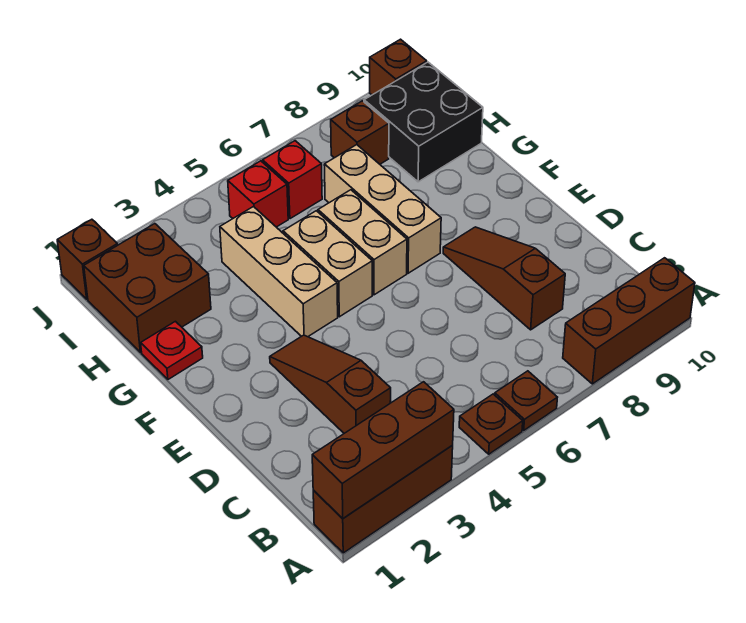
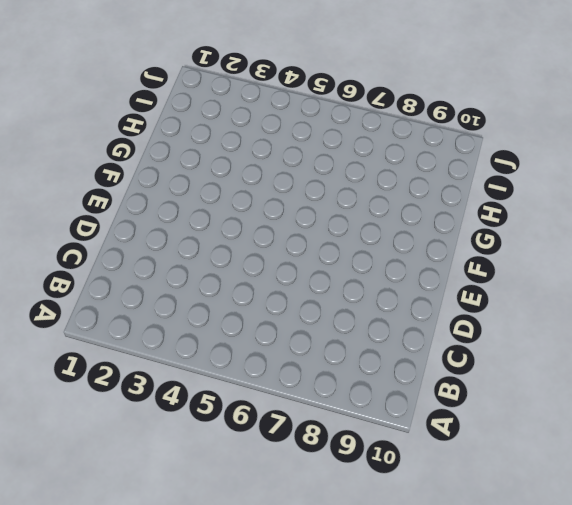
none -> brown 1x3 brick [313,446,453,553]
none -> brown 1x1 plate [459,394,523,454]
none -> brown 1x1 plate [495,371,557,430]

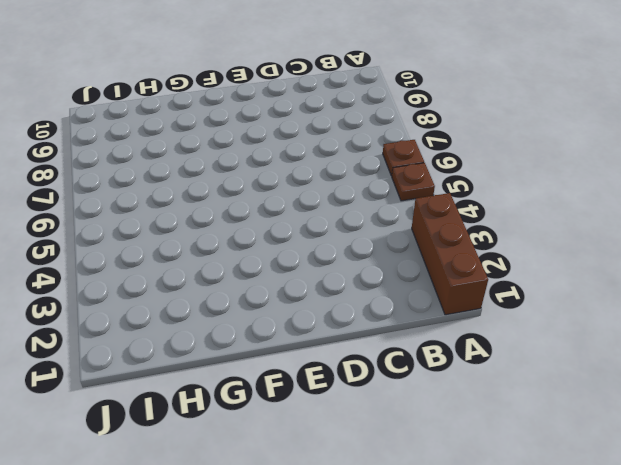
none -> brown 1x3 brick [563,258,695,384]
none -> brown 1x3 slope [270,335,391,433]
none -> brown 1x3 slope [443,227,565,330]

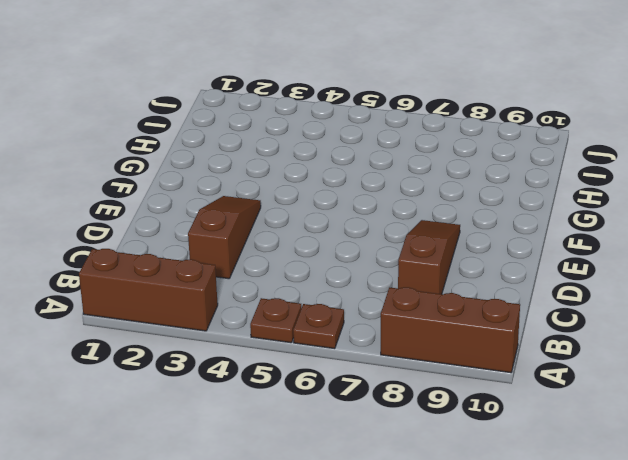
none -> tan 1x3 brick [220,207,338,337]
none -> tan 1x2 brick [283,211,372,317]
none -> tan 1x2 brick [318,190,407,295]

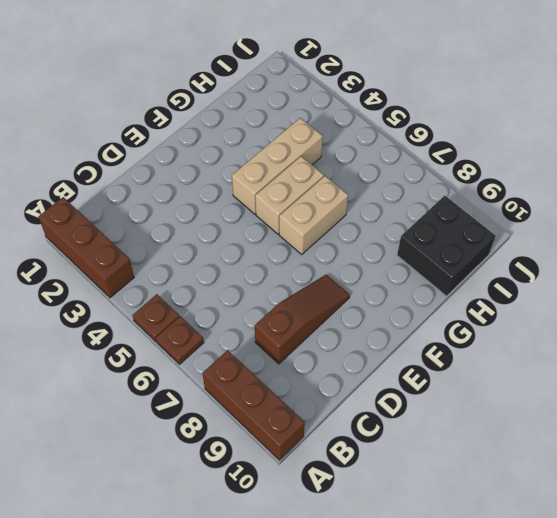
none -> brown 1x3 slope [270,335,391,433]
none -> tan 1x3 brick [324,145,441,273]
none -> red 1x1 plate [141,321,203,379]

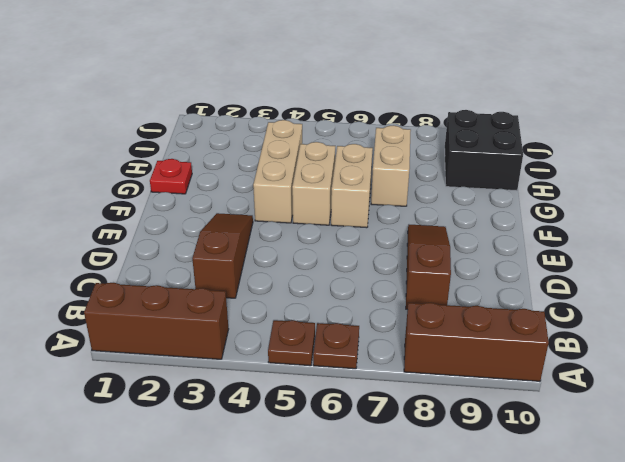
tan 1x2 brick [371,125,411,206] -> tan 1x3 brick [324,145,441,273]
none -> brown 2x2 brick [84,224,211,352]
none -> red 1x1 brick [228,161,288,227]
none -> red 1x1 brick [263,141,322,219]

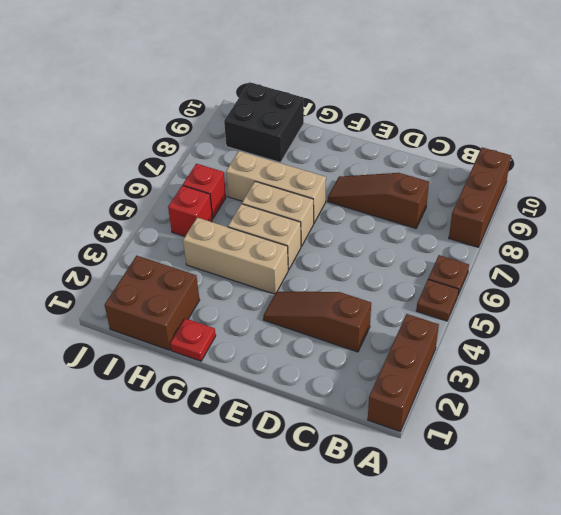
none -> brown 1x1 brick [331,101,389,164]
none -> brown 1x1 brick [57,219,118,299]
none -> brown 1x1 brick [370,39,427,95]

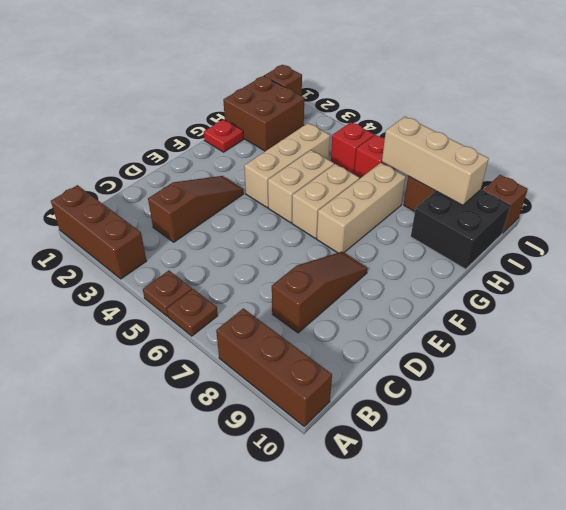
tan 1x3 brick [382,117,489,205] -> none
none -> brown 1x3 brick [312,382,454,519]

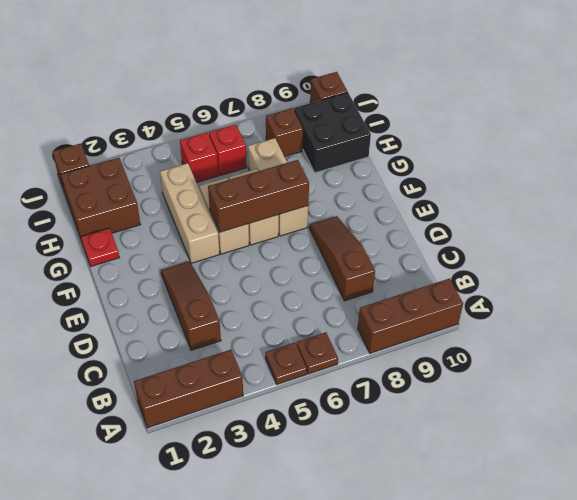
brown 1x3 brick [208,160,309,232] -> brown 1x3 brick moved to [312,382,454,519]

